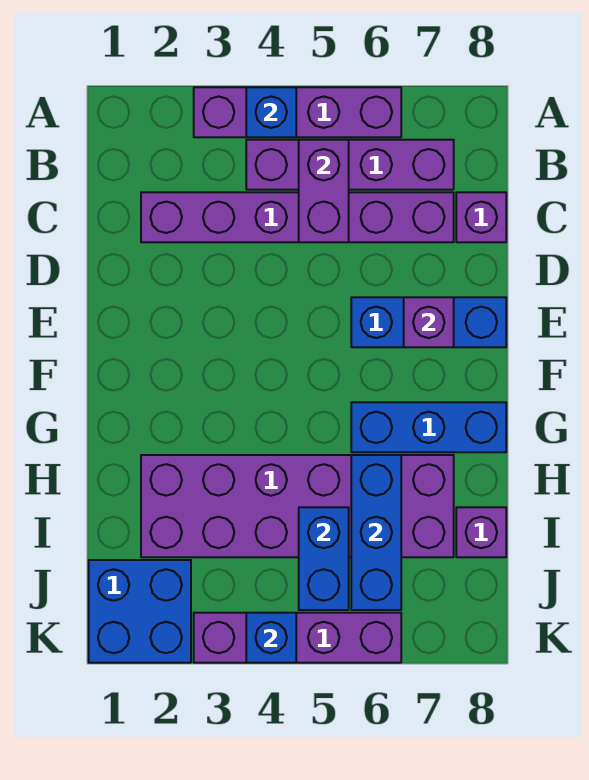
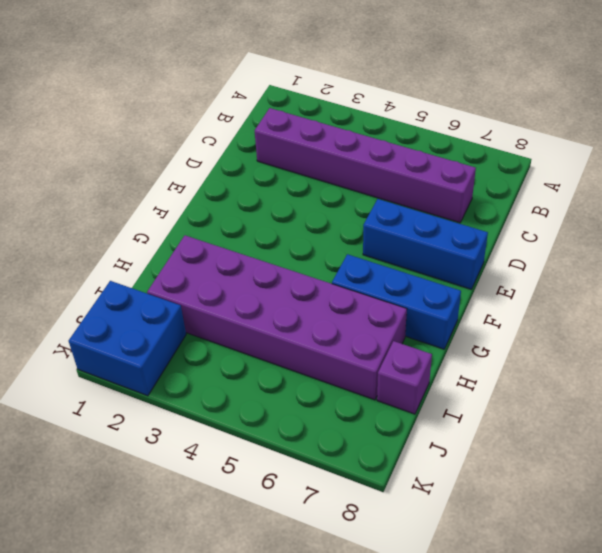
none -> purple 1x4 brick [194,87,401,137]
none -> purple 1x4 brick [246,140,454,190]
none -> purple 1x1 brick [456,192,506,242]

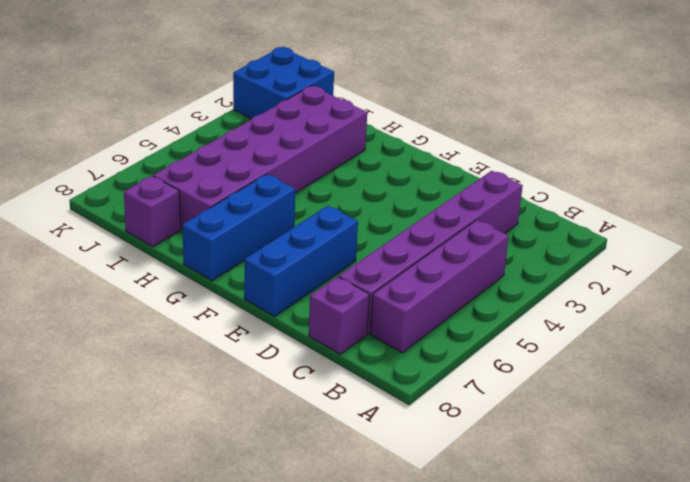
none -> purple 1x4 brick [194,87,401,137]
none -> purple 1x4 brick [194,613,401,663]
none -> blue 1x1 brick [246,87,296,137]

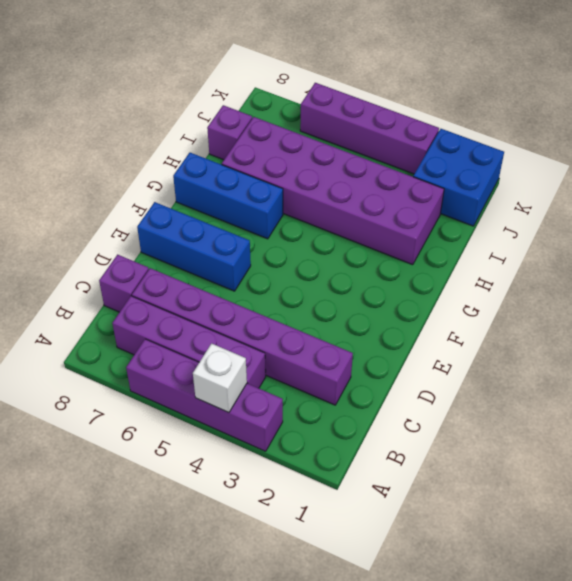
white 1x1 brick [193,343,247,413] -> blue 1x1 brick [246,87,296,137]
none -> purple 1x2 brick [299,140,349,242]
none -> purple 1x1 brick [404,297,454,347]
none -> blue 1x3 brick [351,455,401,610]

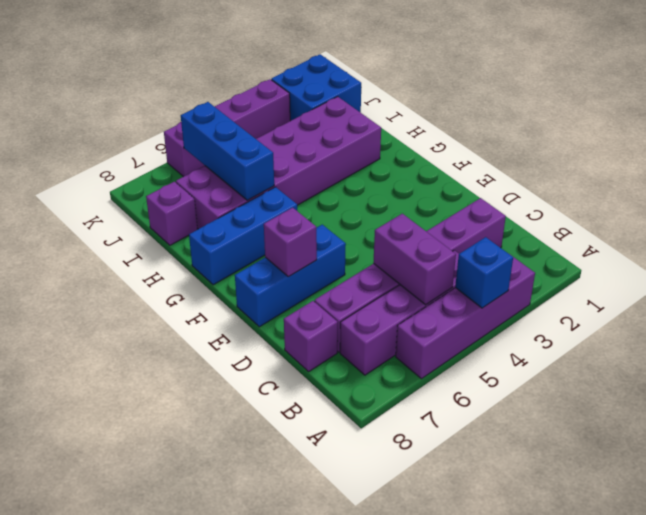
none -> blue 1x2 brick [299,507,349,610]
none -> blue 1x1 brick [246,613,296,663]

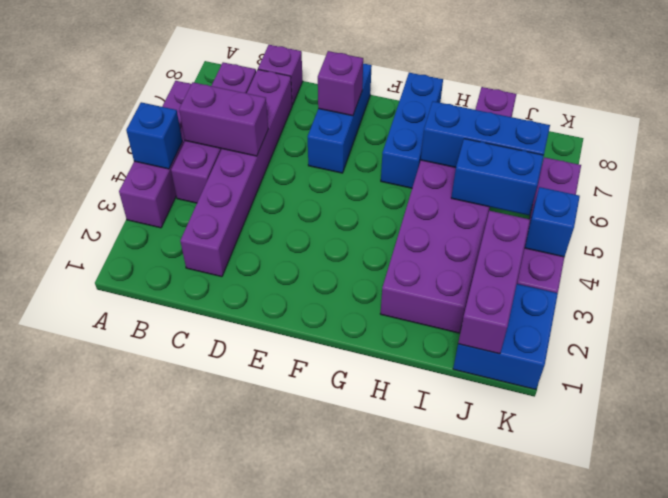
purple 1x3 brick [458,211,530,354] -> none

